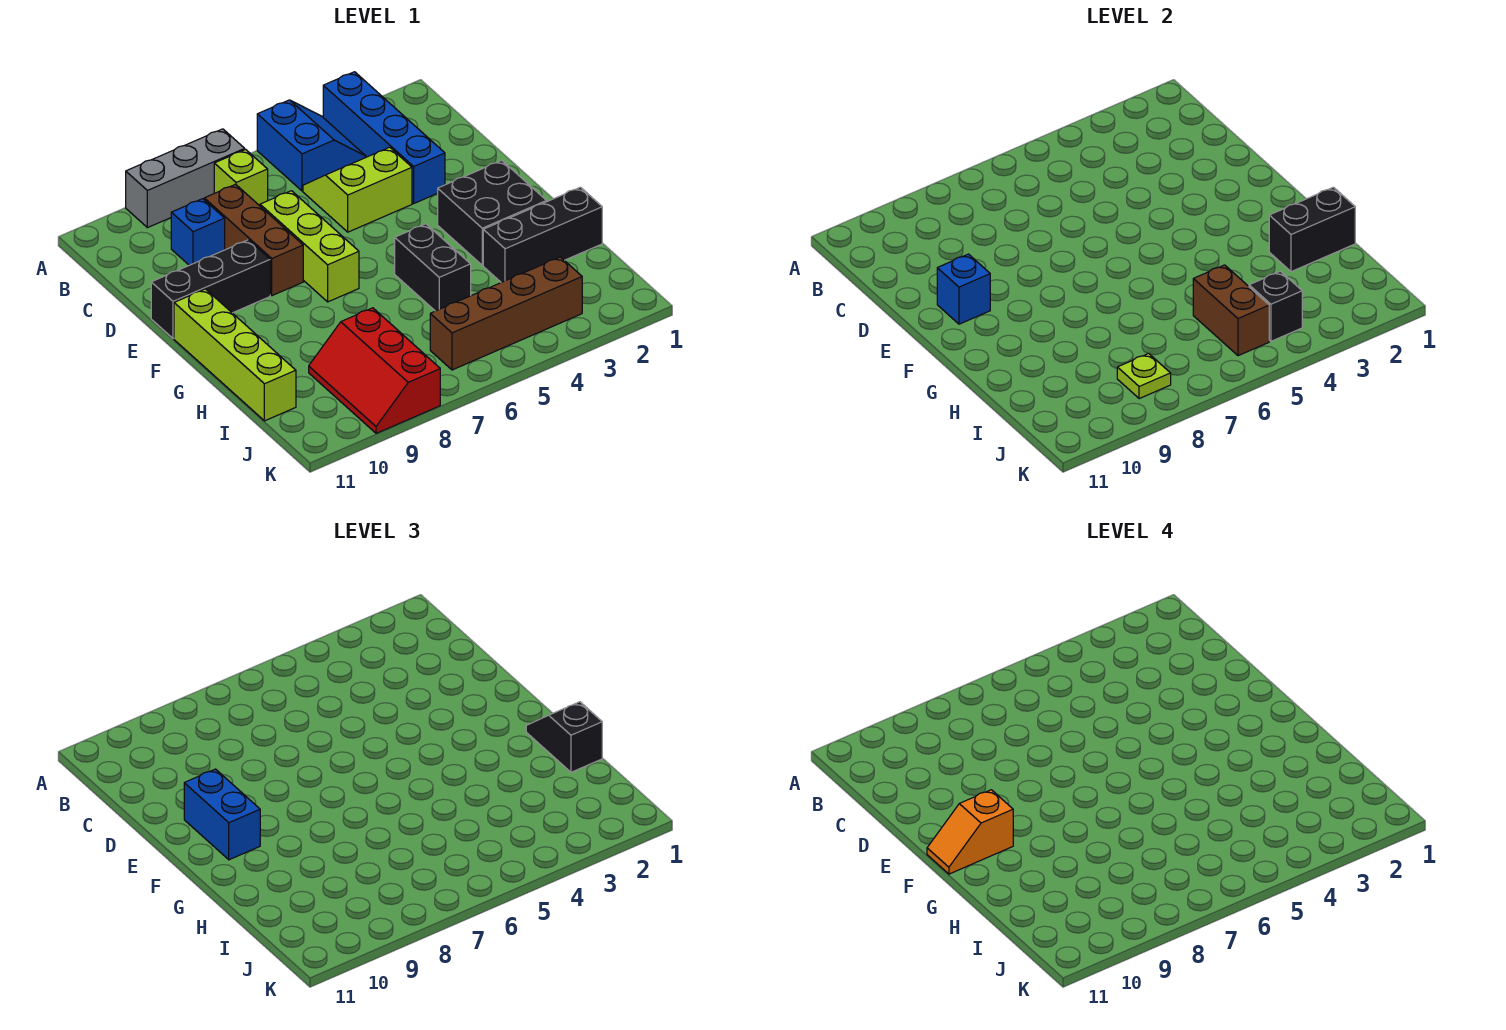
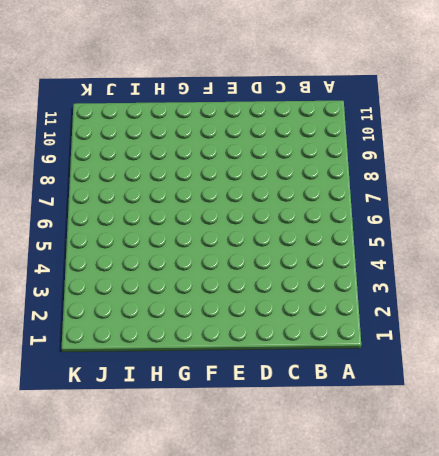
none -> blue 1x4 brick [323,72,445,203]
none -> blue 2x2 slope [257,100,366,191]
none -> grey 1x3 brick [126,129,245,228]

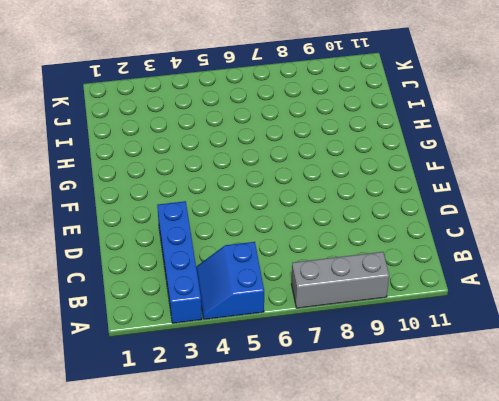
none -> lime 1x1 brick [214,150,268,206]
none -> lime 2x2 slope [303,147,412,232]
none -> brown 1x3 brick [204,184,303,296]

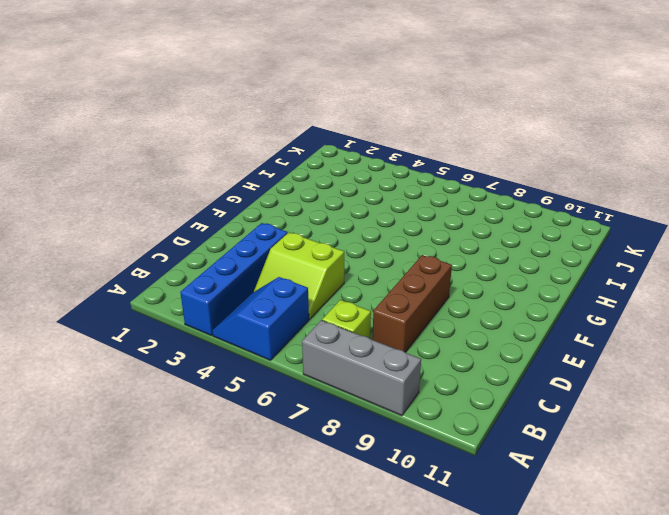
none -> blue 1x1 brick [171,199,225,265]
none -> lime 1x3 brick [260,191,359,302]
none -> black 1x3 brick [151,240,270,338]

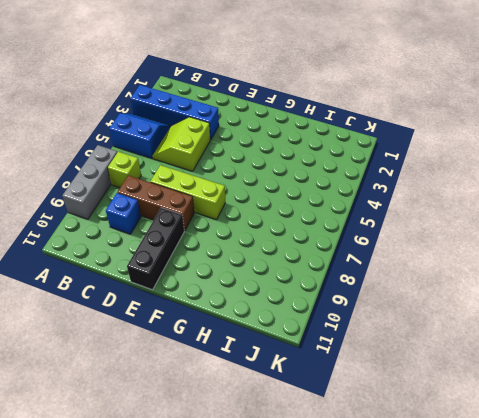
none -> black 2x2 brick [438,160,547,265]
none -> lime 1x4 brick [174,289,296,421]
none -> black 1x2 brick [395,224,471,311]

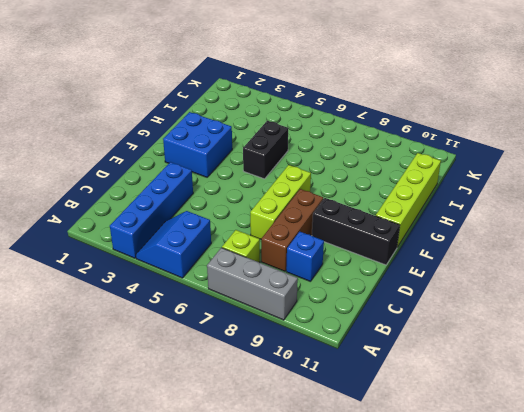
blue 2x2 brick [163,112,232,177] -> black 2x2 brick [438,160,547,265]
none -> lime 2x2 slope [303,147,412,232]
none -> black 1x3 brick [483,187,602,282]
none -> red 2x3 slope [309,308,440,433]

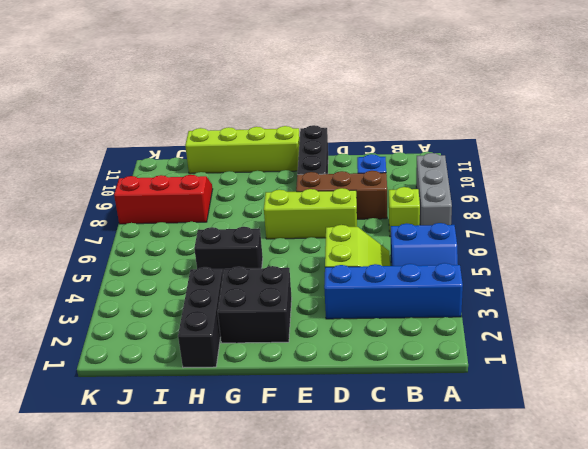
none -> brown 1x4 brick [430,257,582,370]
none -> blue 1x1 brick [937,254,990,324]
none -> black 1x2 brick [1269,187,1355,272]

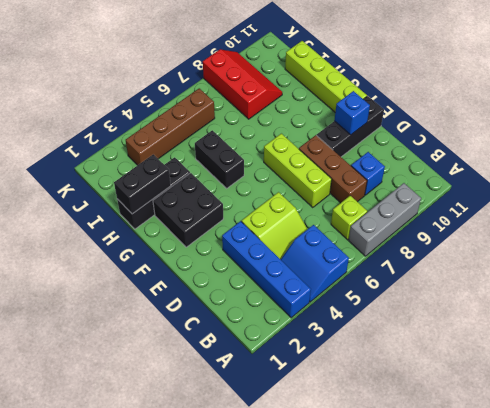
none -> brown 1x2 brick [1193,265,1269,356]
none -> black 1x1 brick [1249,271,1302,341]
none -> lime 1x1 plate [1117,353,1171,399]

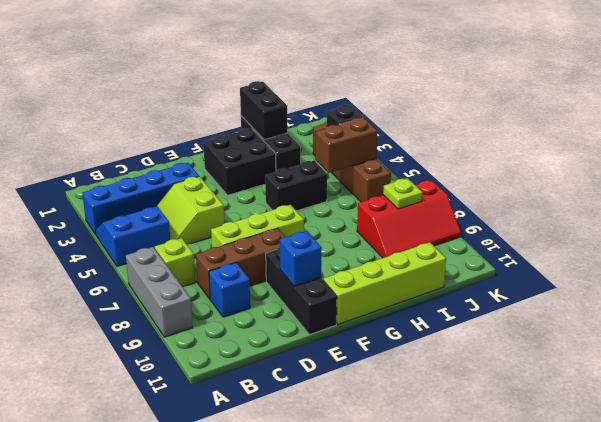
none -> blue 1x2 brick [184,769,260,860]
none -> black 1x2 slope [526,702,602,772]
none -> orange 1x2 slope [927,790,1013,874]

